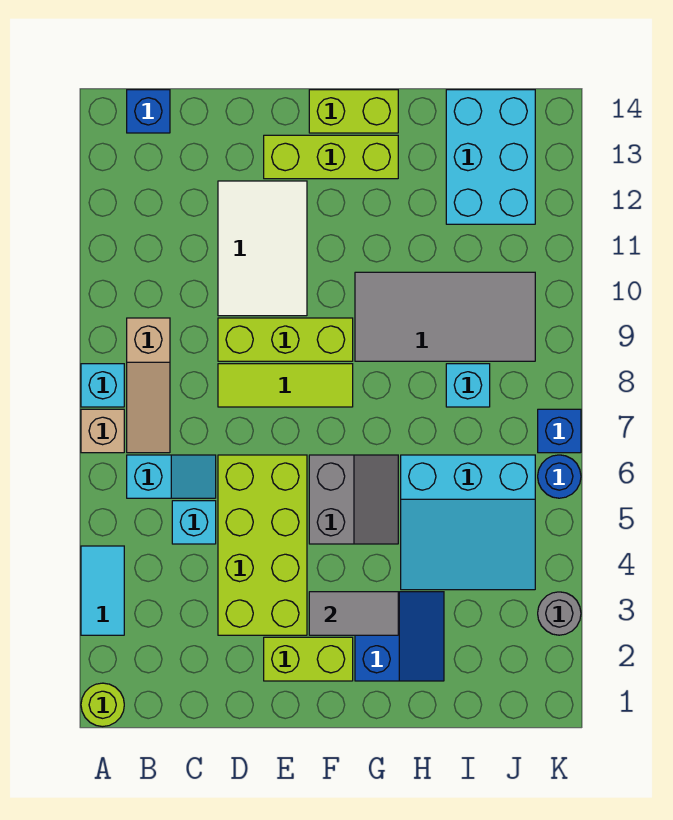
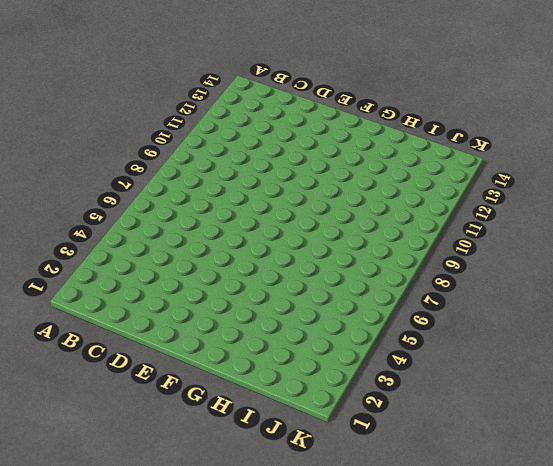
none -> lime 1x1 round brick [81,683,124,727]
none -> cyan 1x2 tile [81,546,124,635]
none -> tan 1x1 brick [81,409,124,453]

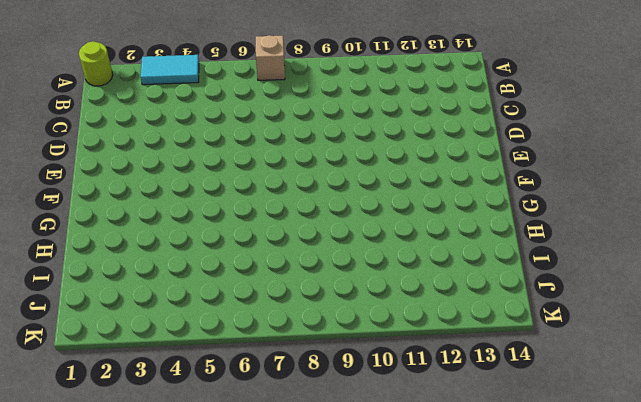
none -> cyan 1x1 brick [81,364,124,407]
none -> cyan 1x2 slope [127,455,216,498]
none -> tan 1x3 slope [127,318,170,453]

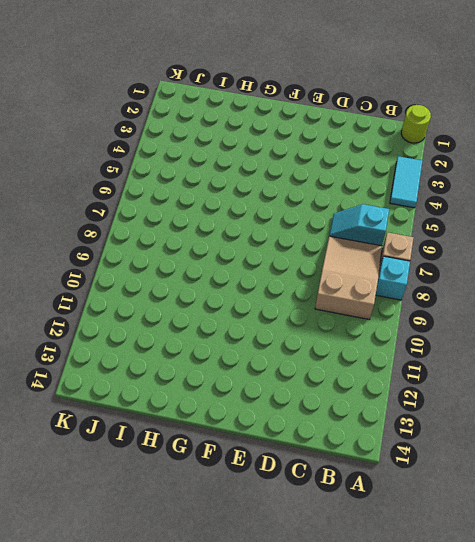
tan 2x3 slope [315,236,382,319] -> tan 1x3 slope [127,318,170,453]
none -> blue 1x1 brick [127,90,170,133]
none -> cyan 1x1 brick [172,501,216,544]
none -> lime 2x4 brick [218,455,307,635]

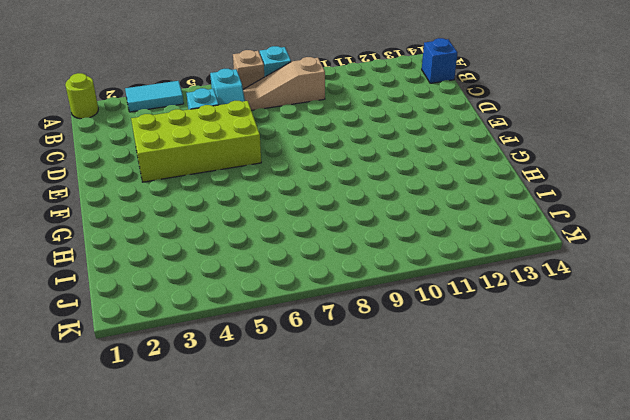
none -> lime 1x3 tile [218,364,353,407]
none -> lime 1x3 brick [218,318,353,361]
none -> white 2x3 tile [218,181,307,316]

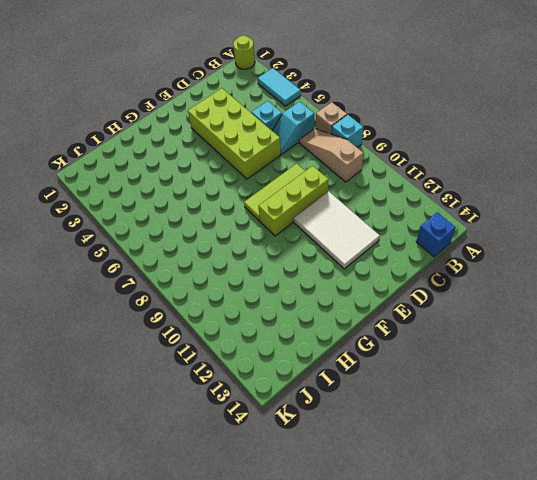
none -> lime 1x2 brick [264,637,353,681]
none -> lime 1x3 brick [264,135,398,179]
none -> grey 2x2 slope [309,455,398,544]

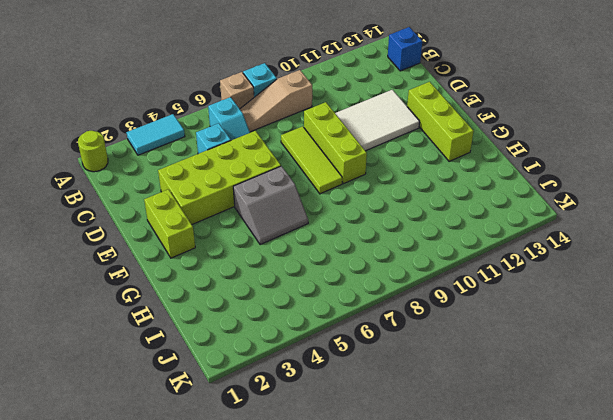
none -> lime 1x2 brick [309,90,398,133]
none -> blue 2x2 slope [355,592,444,681]
none -> grey 2x4 tile [355,272,535,361]

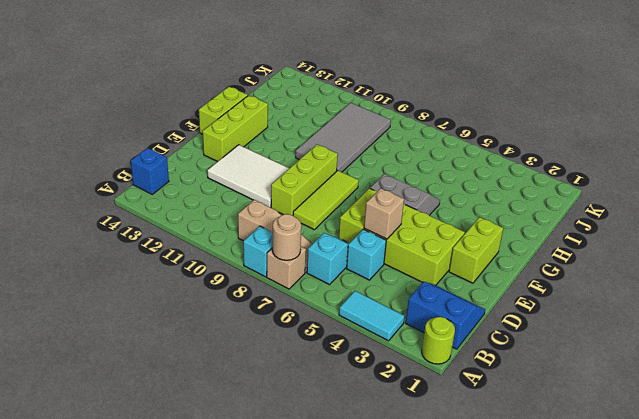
tan 1x1 round brick [272,214,301,260] -> none
blue 2x2 slope [406,282,485,349] -> blue 2x2 slope moved to [355,592,444,681]
tan 1x1 brick [364,188,404,239] -> none
none -> cyan 3x3 slope [401,455,535,590]
none -> cyan 1x1 brick [446,364,490,407]
none -> cyan 2x3 brick [446,90,535,224]

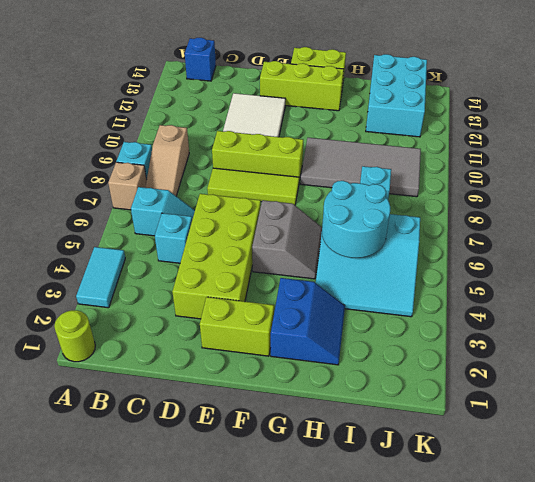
cyan 2x2 round brick [322,181,390,258] -> none
none -> grey 1x1 round brick [538,592,581,635]
none -> blue 1x1 round brick [538,455,581,498]
none -> blue 1x1 brick [538,409,581,453]

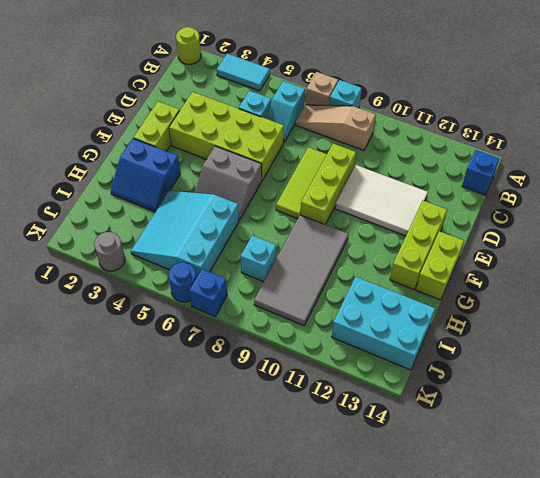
none -> grey 1x2 tile [309,592,398,635]

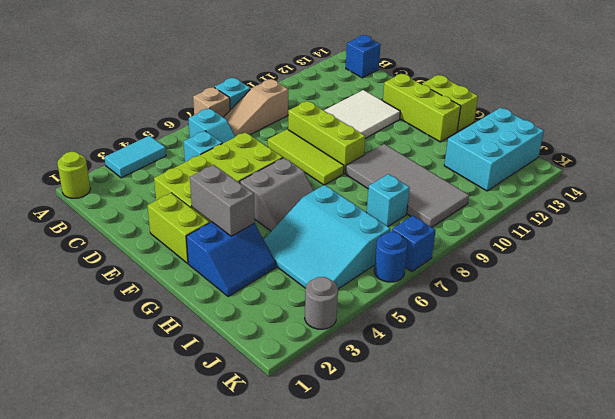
grey 1x2 brick [190,165,255,236] -> grey 1x2 tile [309,592,398,635]

